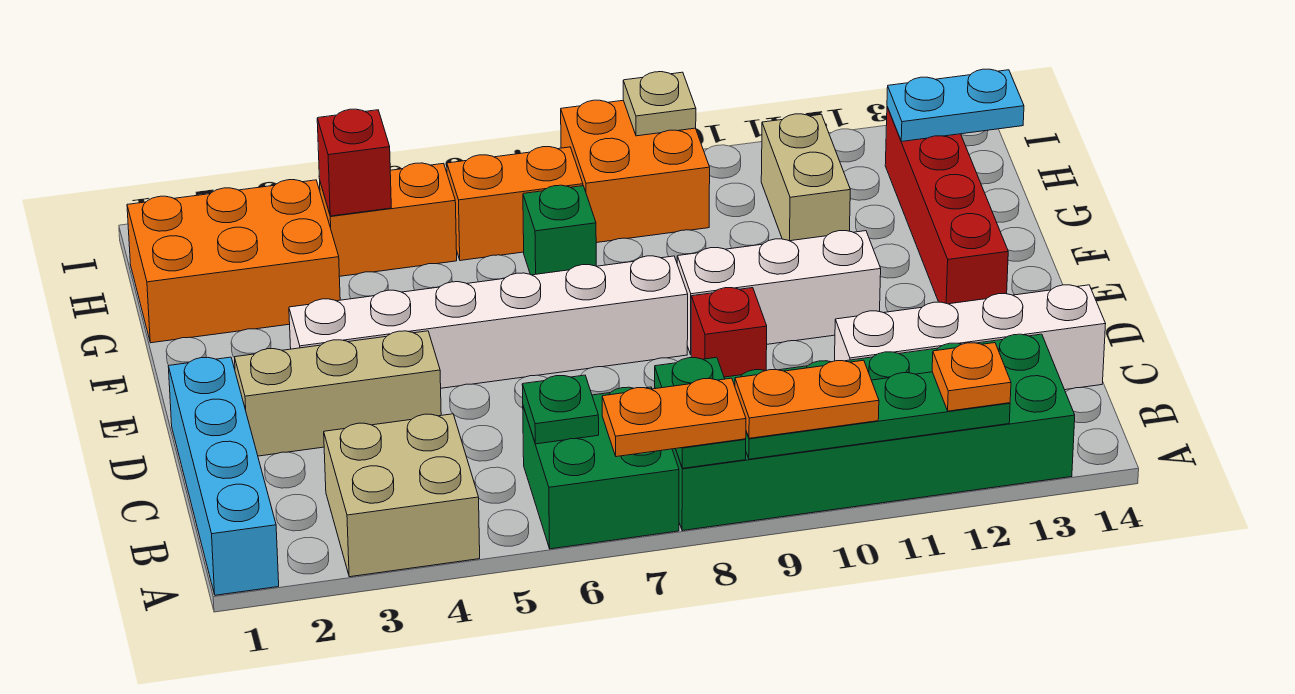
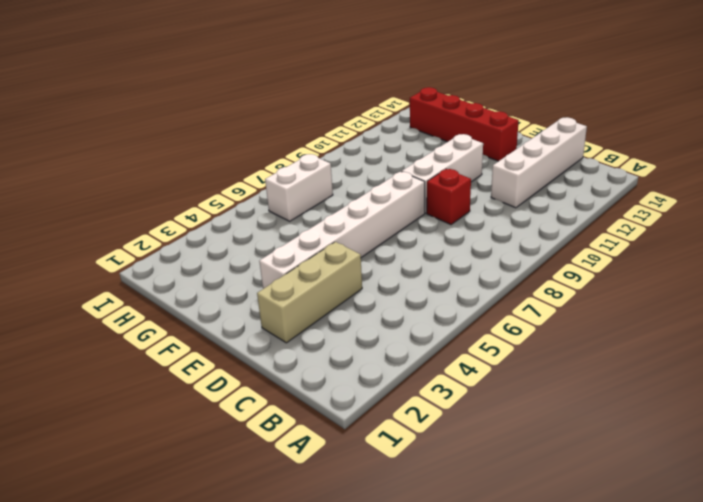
white 1x2 brick [265,154,333,221] -> orange 1x2 brick [447,147,583,261]
none -> cyan 1x4 brick [168,357,279,595]
none -> tan 2x2 brick [324,414,480,577]
none -> green 2x2 brick [523,387,679,549]

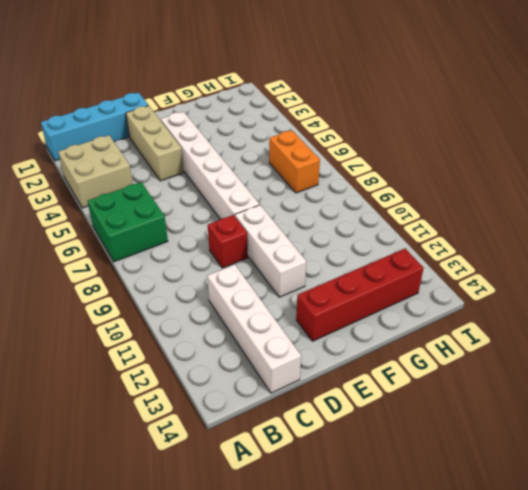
none -> green 2x6 brick [672,334,1075,531]
none -> orange 2x3 brick [127,180,340,343]
none -> green 1x1 brick [523,185,596,275]

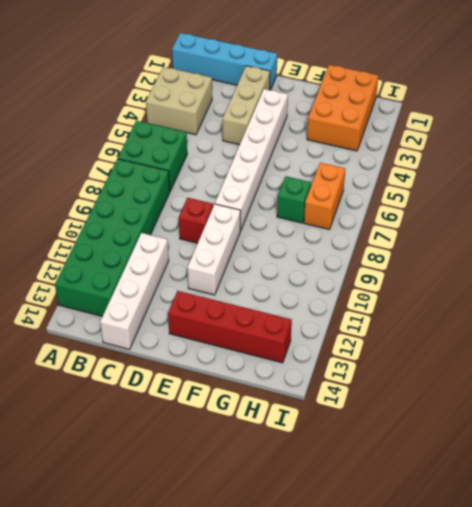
none -> tan 1x2 brick [761,114,850,241]
none -> orange 1x2 brick [320,163,457,276]
none -> orange 2x2 brick [561,100,710,243]

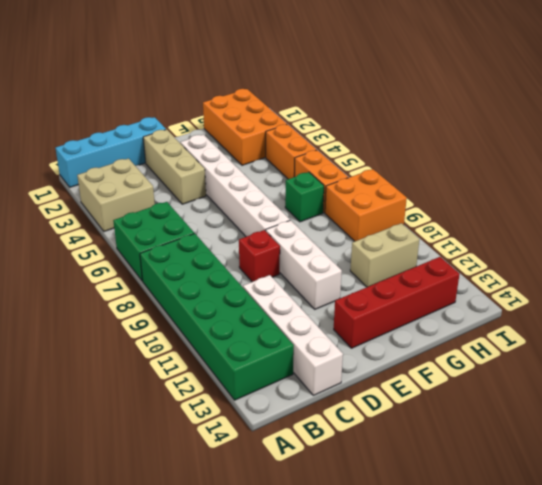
none -> green 1x2 plate [655,357,746,468]
none -> green 1x4 plate [746,372,1010,459]
none -> green 1x1 plate [522,375,599,444]

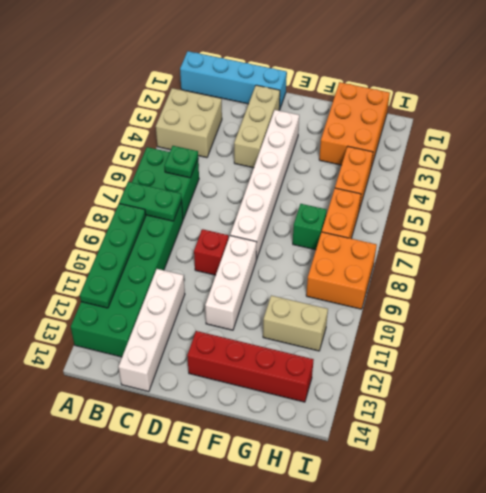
none -> red 1x1 brick [317,109,391,216]
none -> cyan 1x2 plate [887,69,1024,142]
none -> tan 1x1 plate [623,72,696,136]

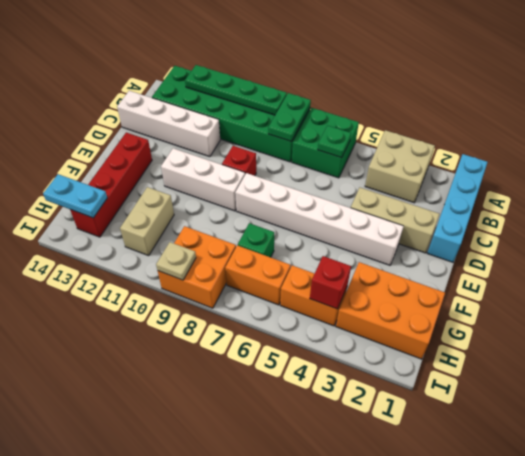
none -> orange 1x2 plate [602,378,746,457]
none -> orange 1x2 plate [735,360,879,438]
none -> orange 1x1 plate [932,343,1011,411]

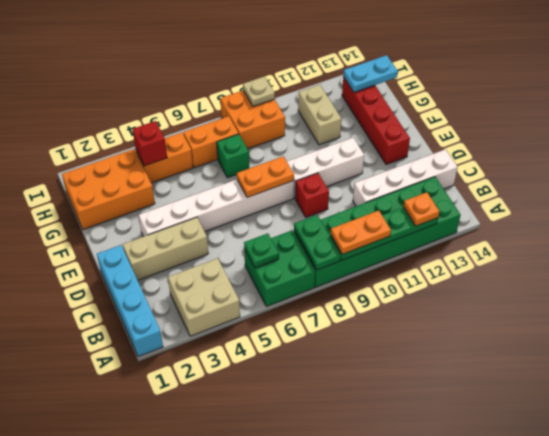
orange 1x2 plate [237,156,294,197] -> orange 1x2 plate moved to [602,378,746,457]

